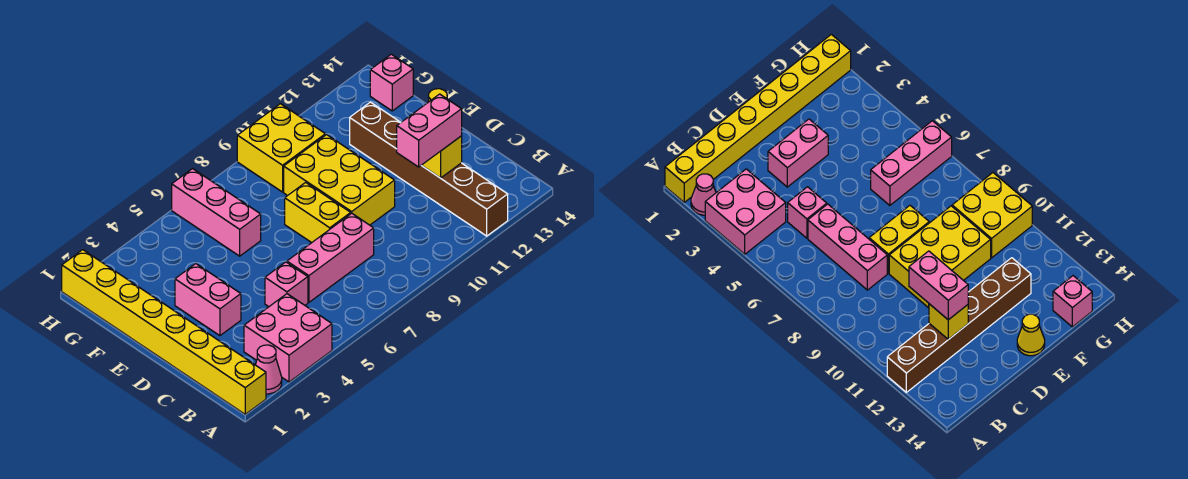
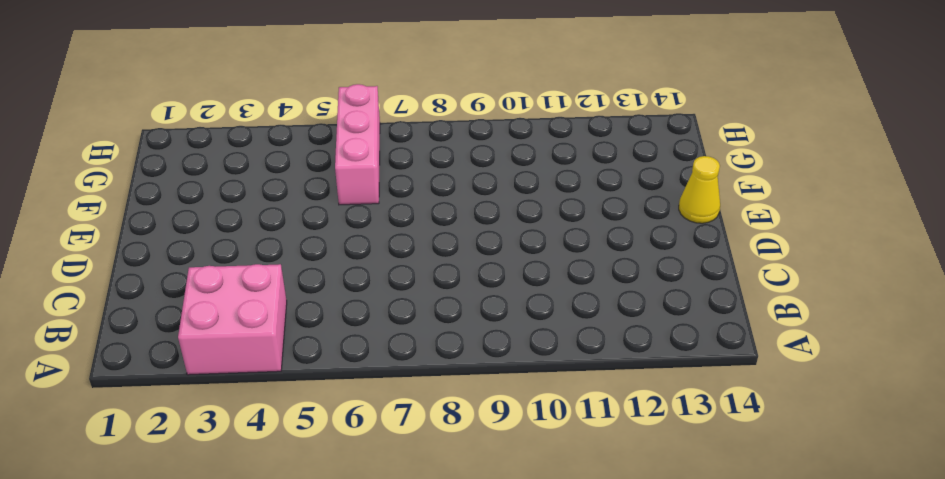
none -> yellow 1x8 brick [62,250,266,414]
none -> pink 1x1 cone [255,345,282,394]
none -> brown 1x6 brick [350,102,508,236]

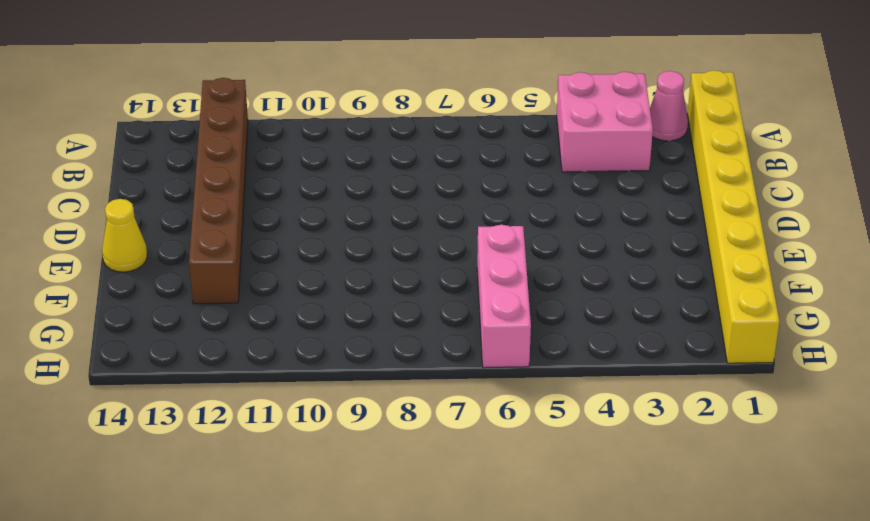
none -> pink 1x1 brick [265,262,308,307]
none -> pink 1x3 brick [287,213,374,302]
none -> pink 1x2 brick [175,264,241,336]

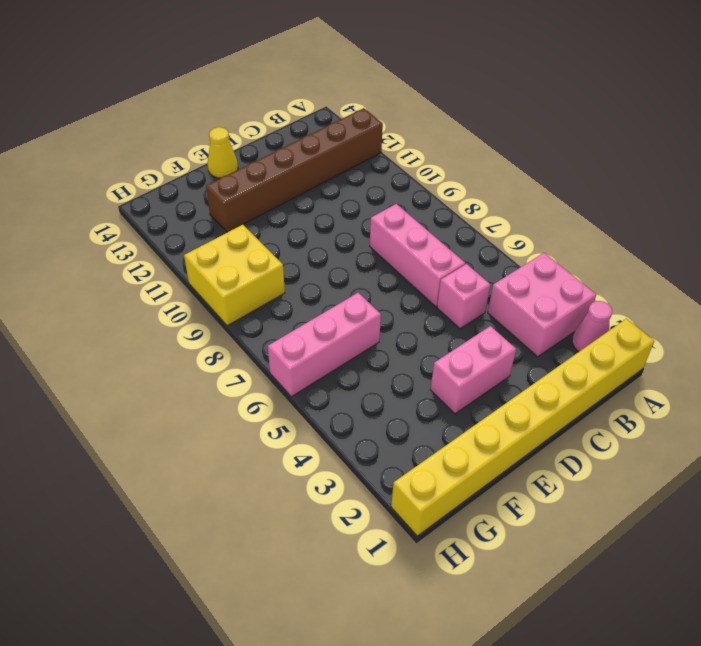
none -> yellow 1x2 brick [285,182,351,243]
none -> yellow 2x3 brick [284,135,395,225]
none -> pink 1x1 brick [370,54,413,111]

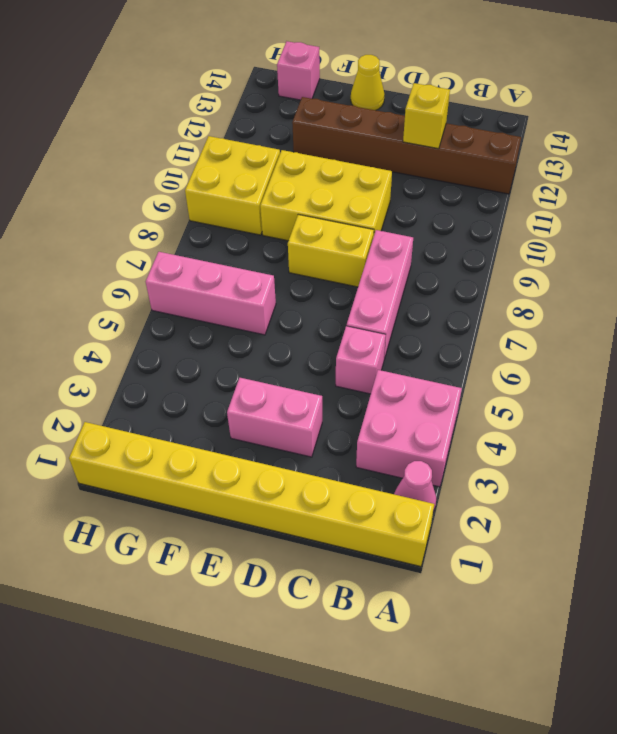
none -> pink 1x2 brick [397,94,462,167]

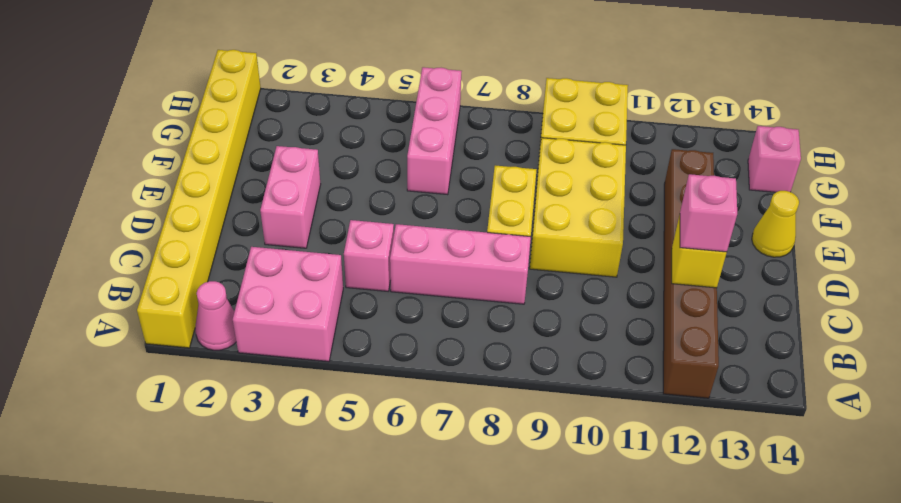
pink 1x1 brick [680,174,737,252] -> pink 1x2 brick [397,94,462,167]

